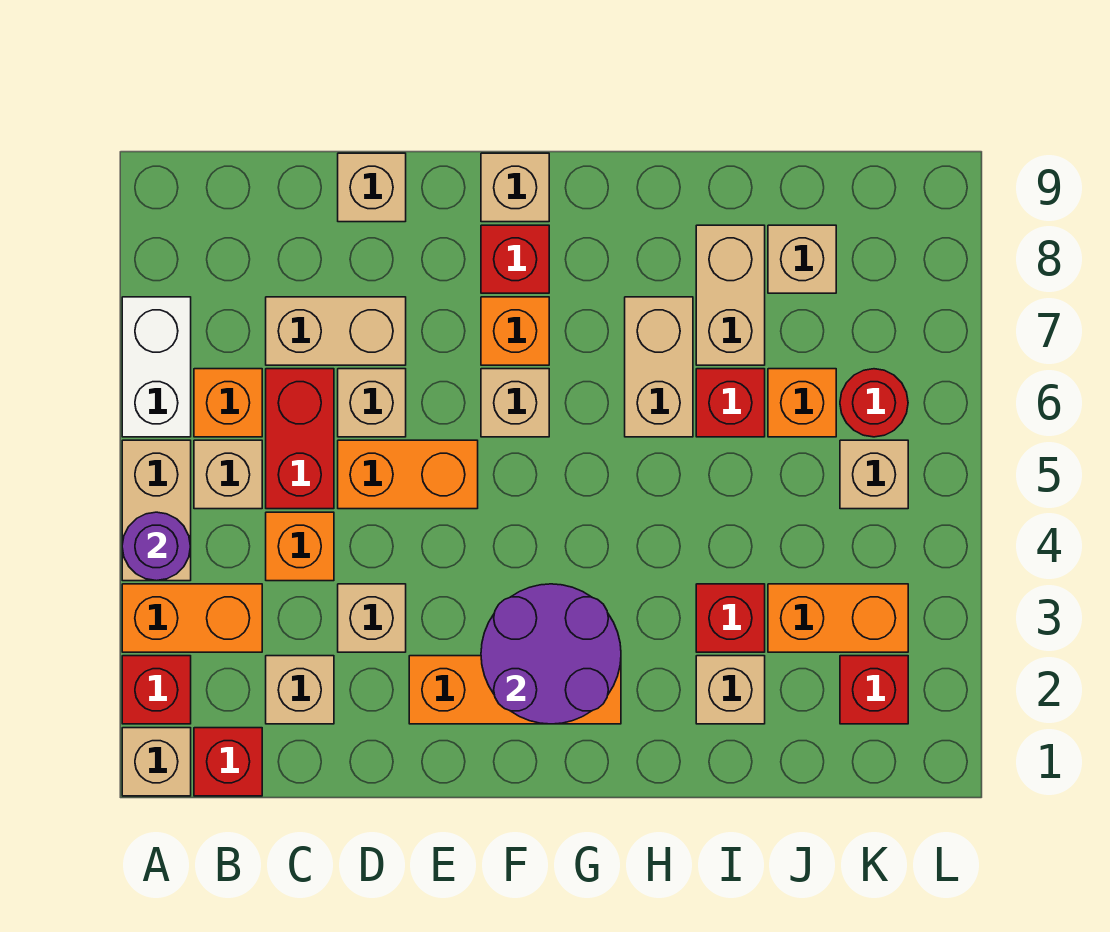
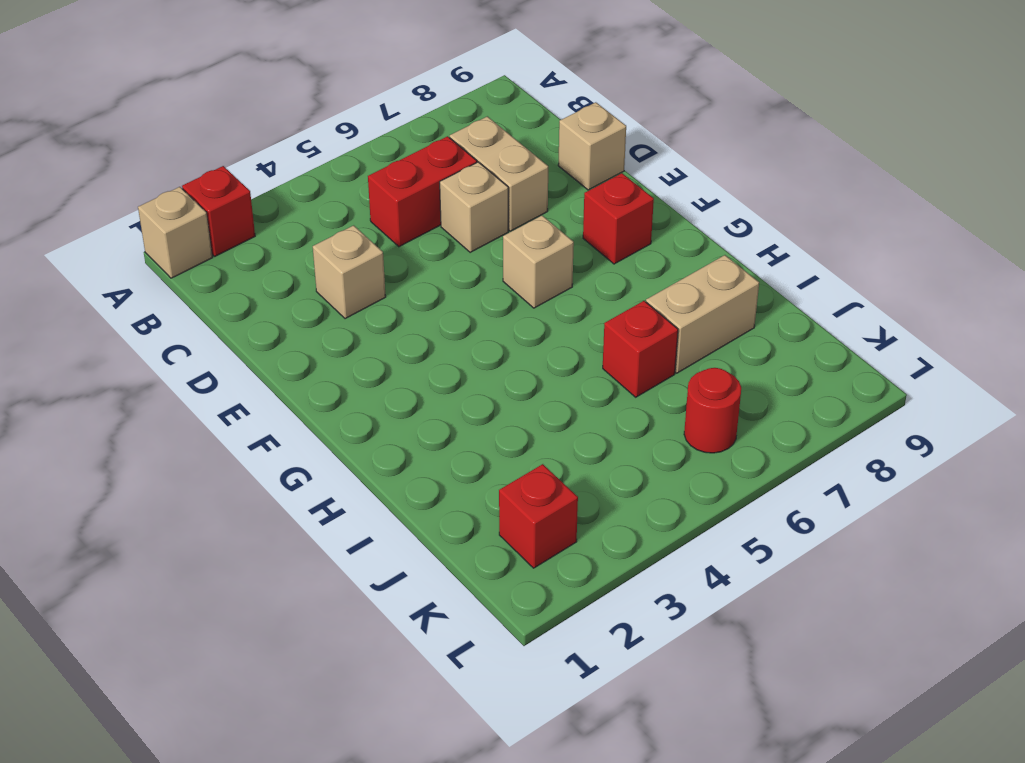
none -> orange 1x2 brick [122,584,262,652]
none -> tan 1x2 brick [122,440,191,581]
none -> white 1x2 brick [122,297,191,437]
none -> red 1x1 brick [194,728,262,796]

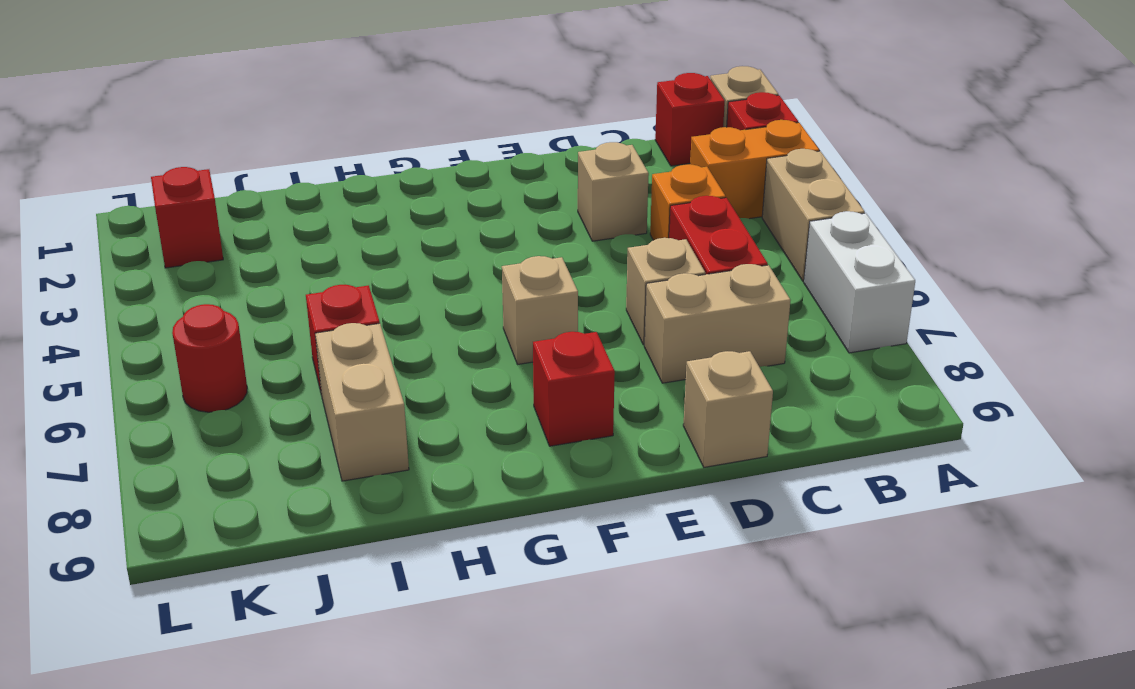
none -> tan 1x1 brick [194,440,262,509]
none -> orange 1x1 brick [194,369,262,437]
none -> tan 1x1 brick [266,656,334,724]
none -> orange 1x2 brick [338,440,478,509]

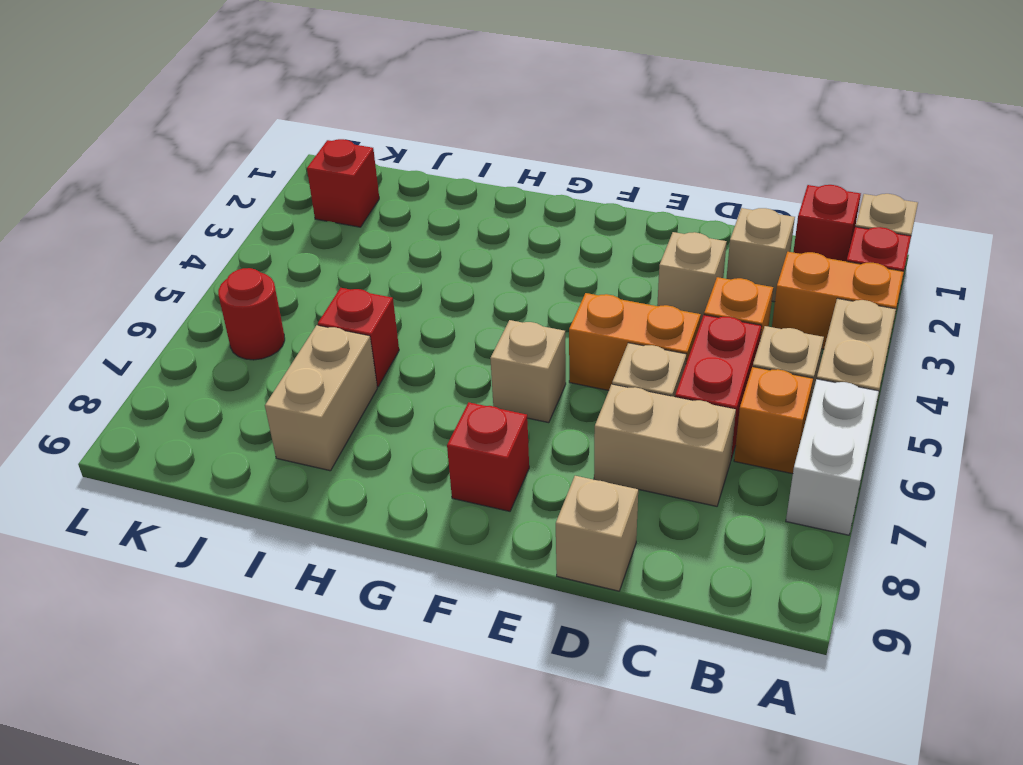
none -> orange 1x3 brick [409,656,621,724]
none -> orange 1x1 brick [481,297,549,365]
none -> tan 1x1 brick [481,153,549,222]
none -> tan 1x2 brick [625,297,693,437]

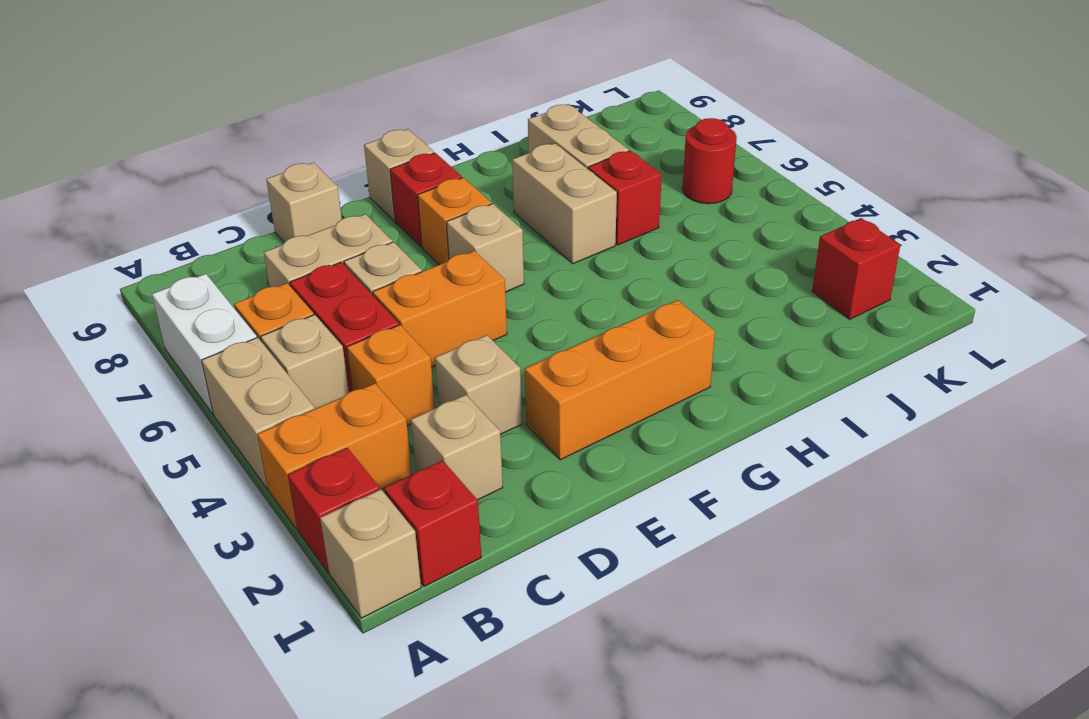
none -> tan 1x1 brick [696,656,765,724]
none -> red 1x1 brick [696,584,765,652]
none -> orange 1x2 brick [768,584,908,652]
none -> orange 1x1 brick [768,369,836,437]

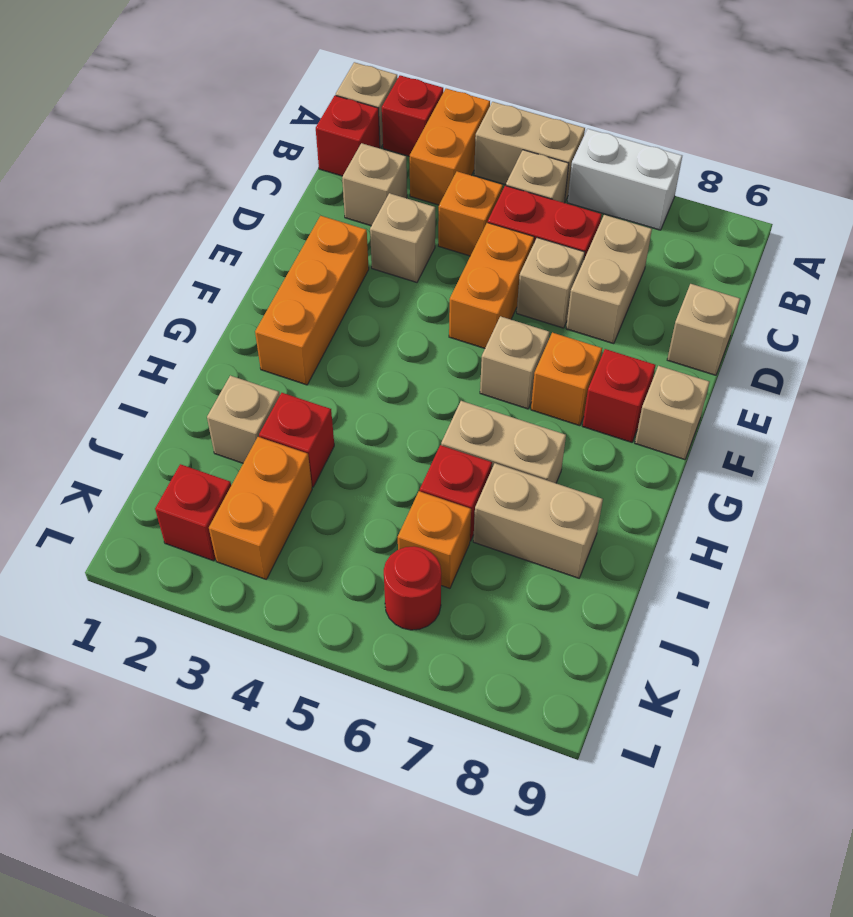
none -> orange 1x1 brick [194,369,262,437]
none -> tan 1x1 brick [768,225,836,293]
none -> tan 1x1 brick [840,440,908,509]
none -> purple 1x1 round brick [122,512,191,581]

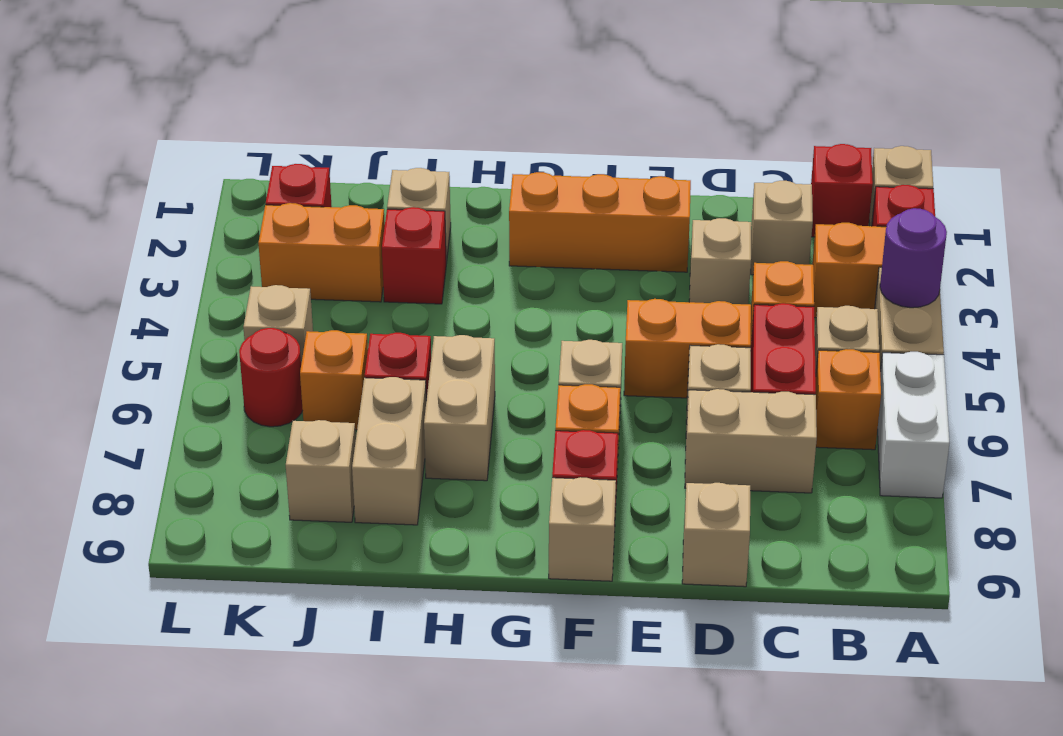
none -> purple 2x2 round brick [481,584,621,724]

